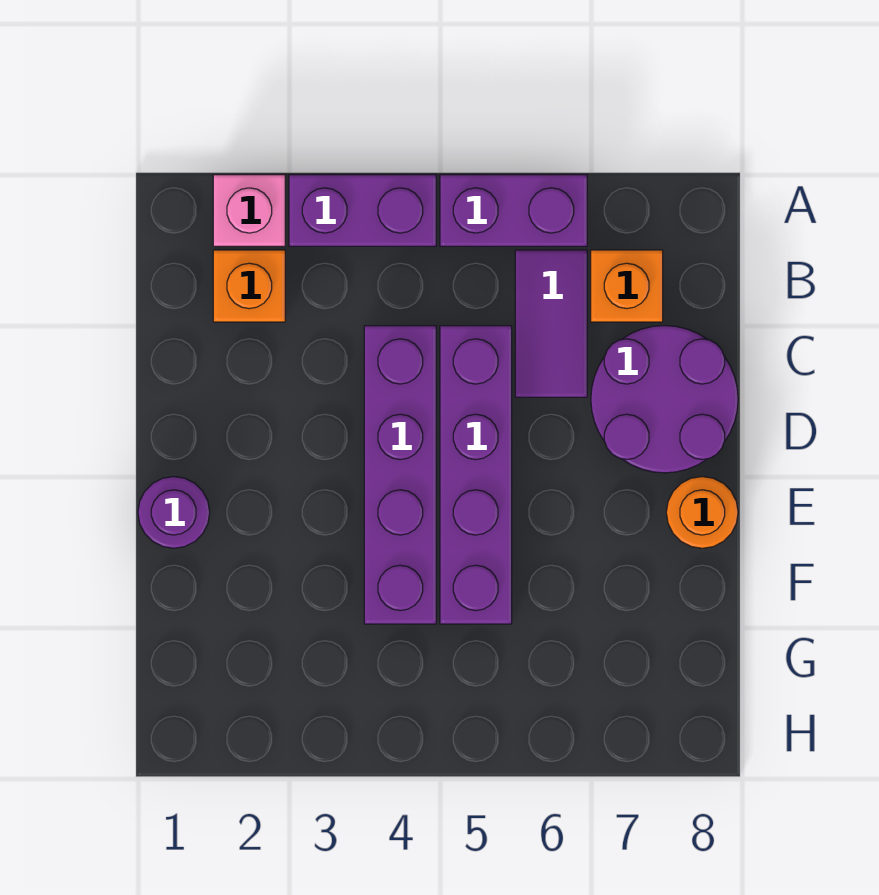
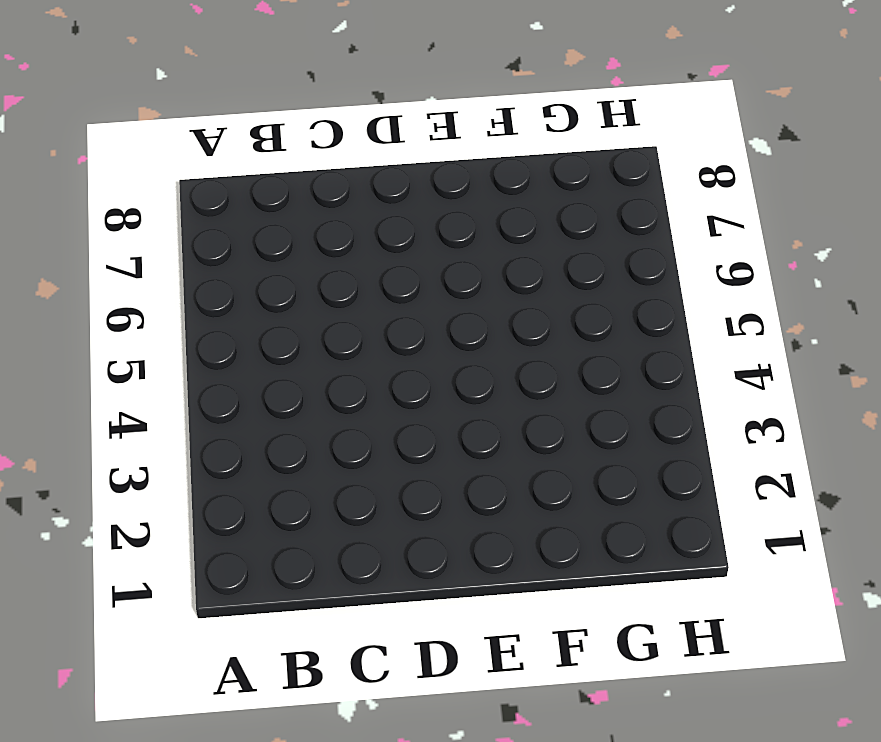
none -> pink 1x1 brick [213,175,285,246]
none -> purple 1x2 brick [289,175,436,246]

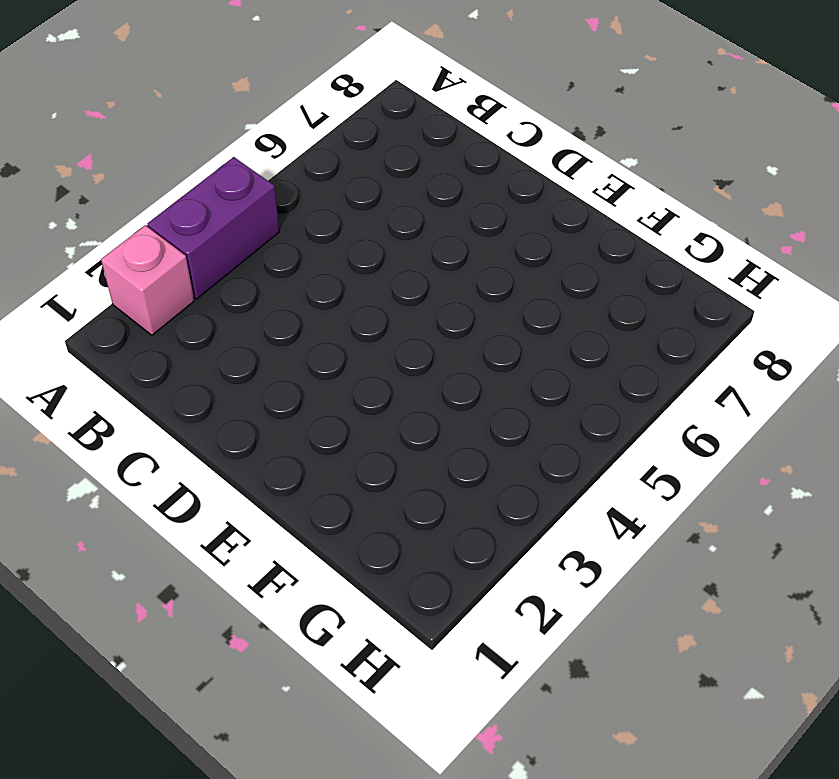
none -> purple 1x2 brick [440,175,587,246]
none -> orange 1x1 brick [213,250,285,322]

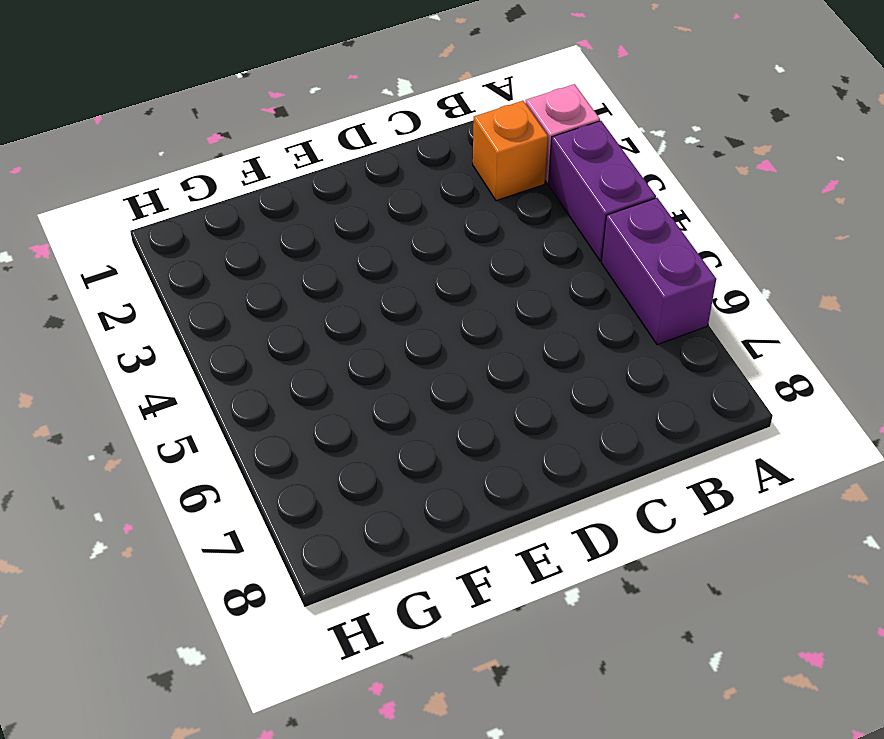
none -> purple 1x2 tile [515,250,587,397]
none -> orange 1x1 brick [591,250,663,322]

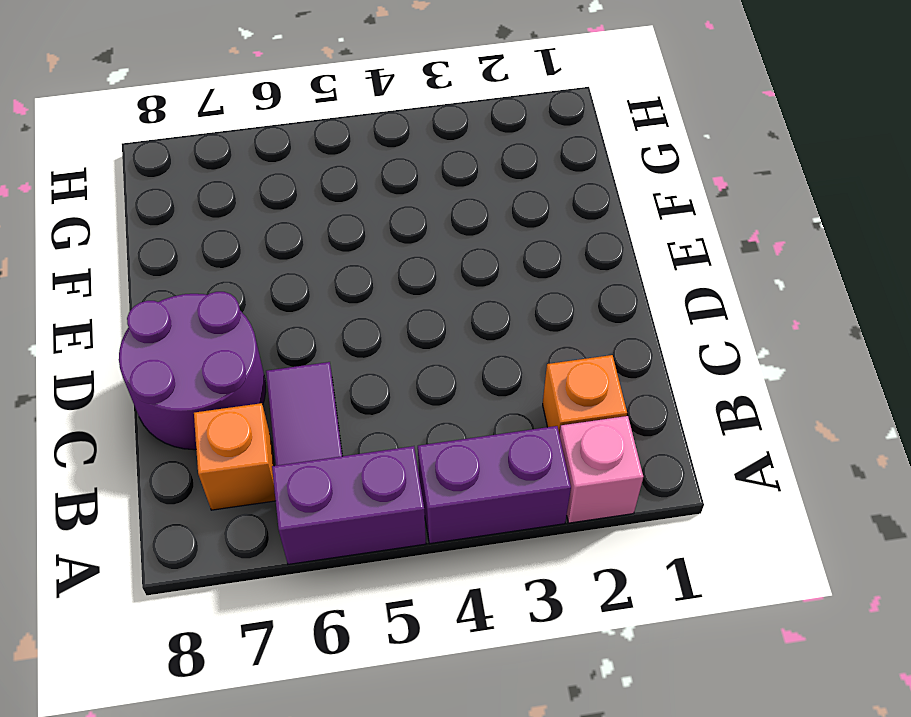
none -> purple 1x4 brick [364,326,436,624]
none -> purple 1x4 brick [440,326,512,624]

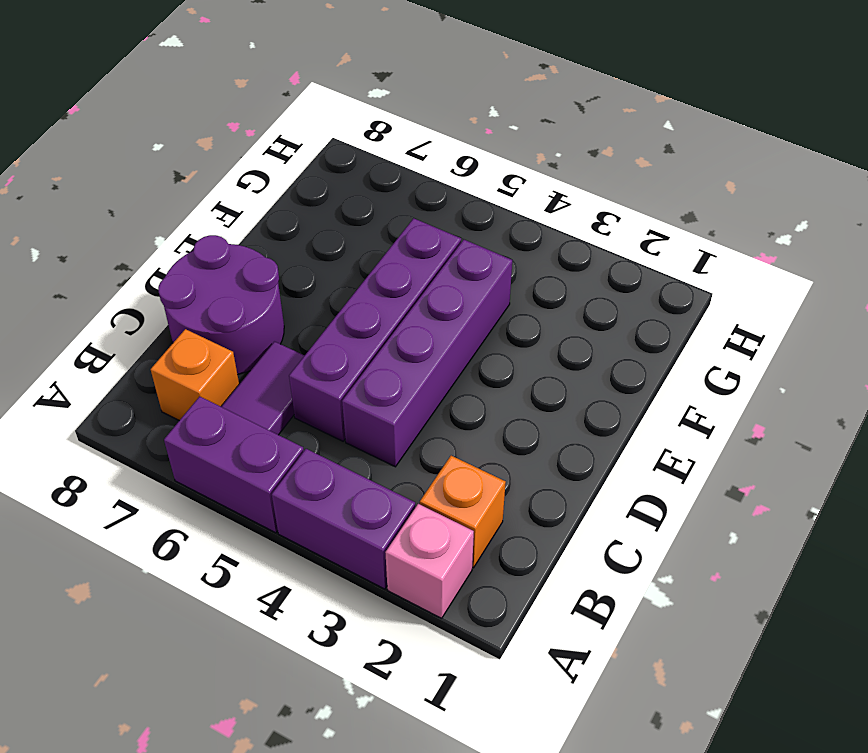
none -> purple 1x1 round brick [138,477,210,548]
none -> orange 1x1 round brick [666,477,738,548]

